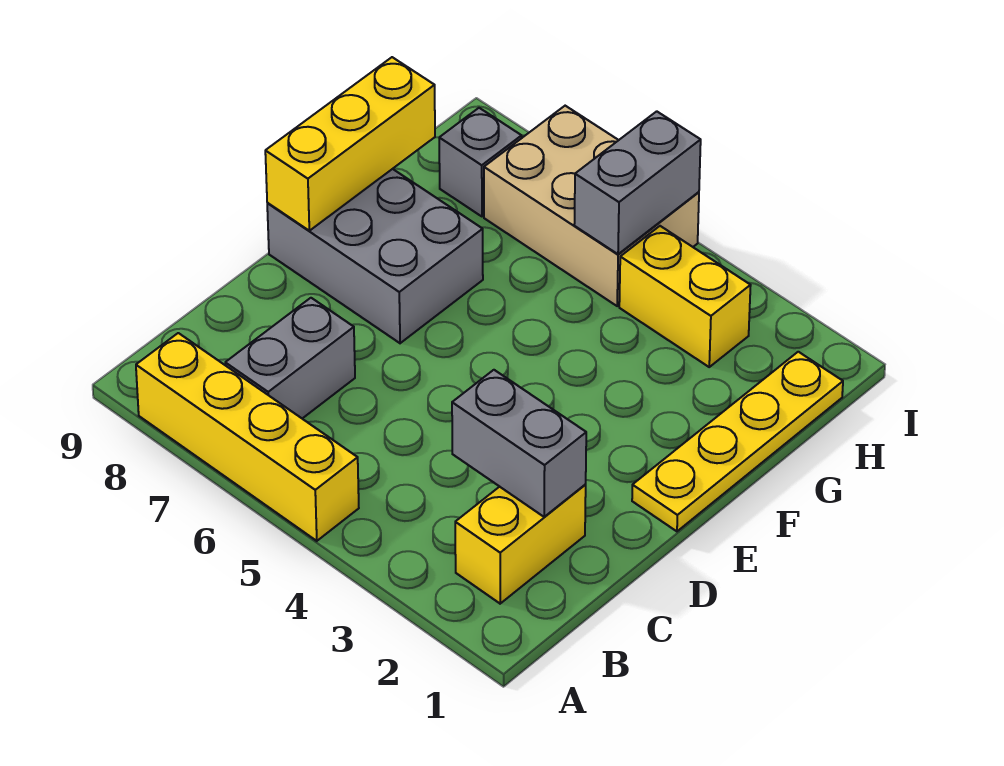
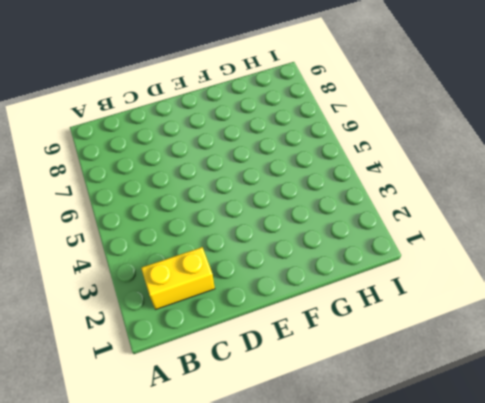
none -> yellow 1x4 brick [136,333,359,541]
none -> grey 1x2 brick [225,298,355,418]

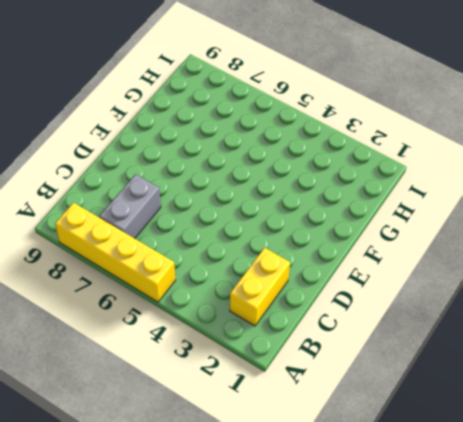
none -> yellow 1x4 plate [632,352,843,531]
none -> grey 2x3 brick [267,169,483,343]

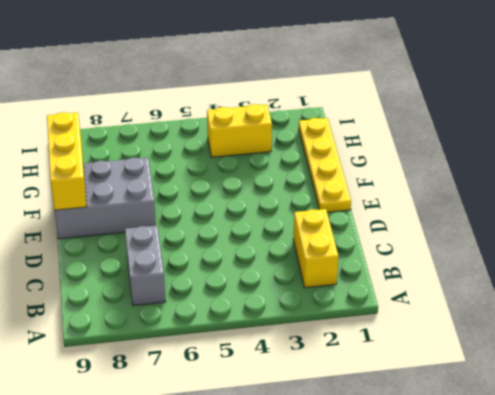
none -> yellow 1x4 brick [136,333,359,541]
none -> tan 2x3 brick [484,106,699,306]

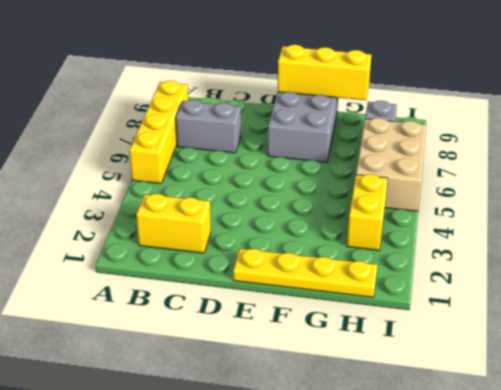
none -> grey 1x2 brick [452,370,586,517]
none -> grey 1x2 brick [574,111,701,254]

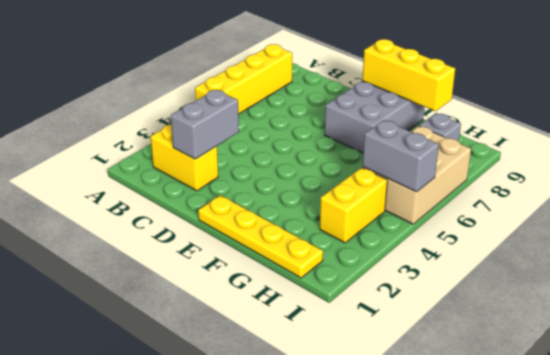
none -> grey 1x2 brick [225,298,355,418]

